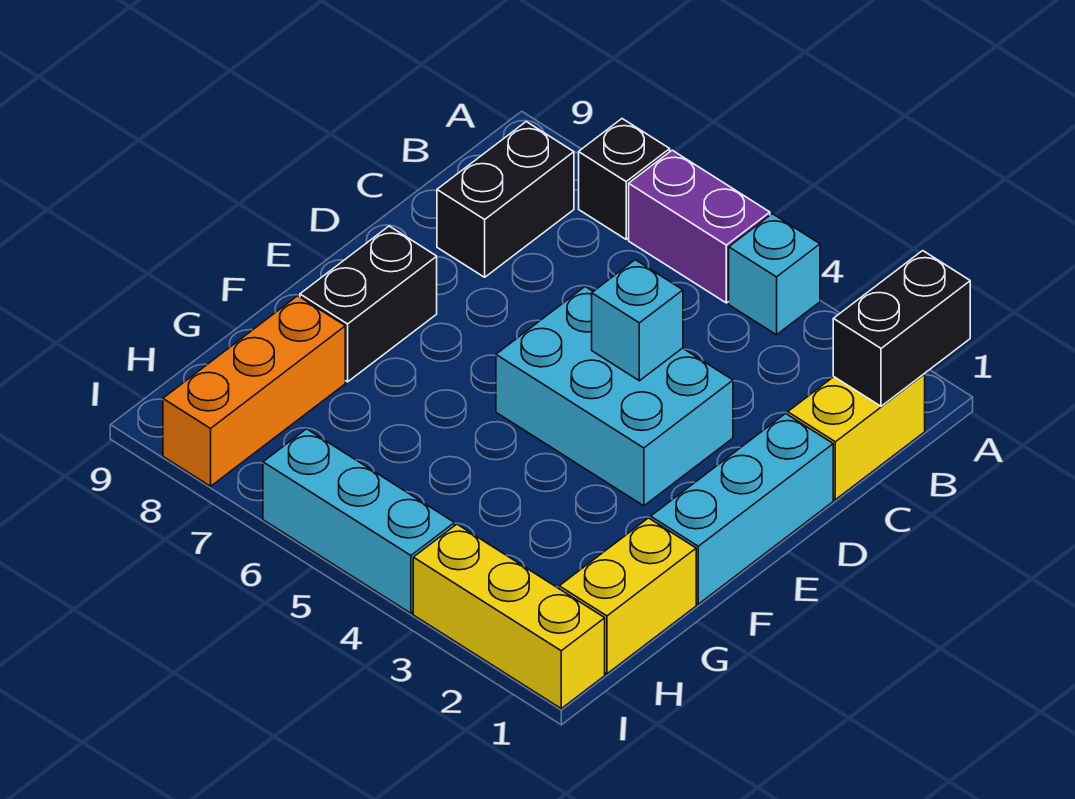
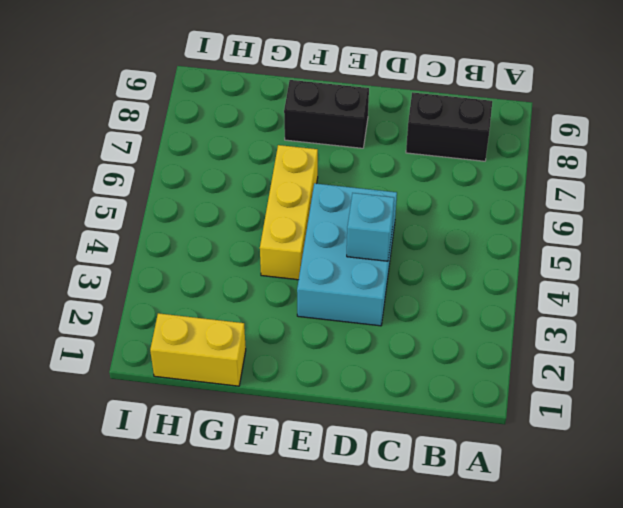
yellow 1x3 brick [260,145,318,280] -> yellow 1x3 brick moved to [413,524,605,708]
none -> cyan 1x1 brick [729,214,820,335]
none -> purple 1x2 brick [629,150,770,303]
none -> black 1x1 brick [579,119,670,239]

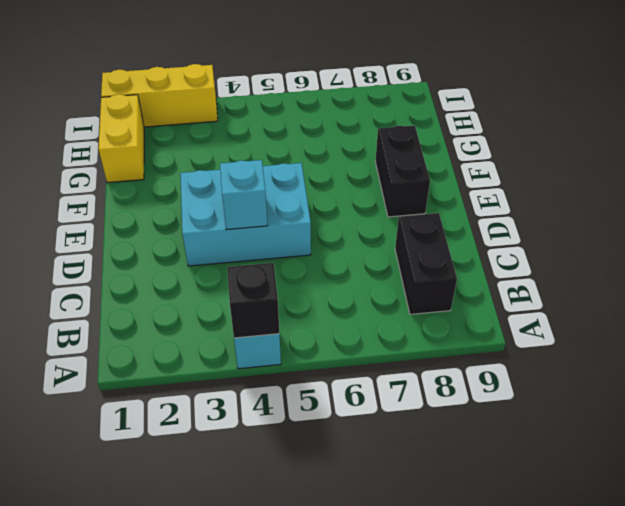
black 1x1 brick [227,263,279,338] -> black 1x1 brick moved to [579,119,670,239]
none -> purple 1x2 brick [629,150,770,303]
none -> yellow 1x2 brick [788,374,925,500]
none -> cyan 1x3 brick [651,414,833,604]

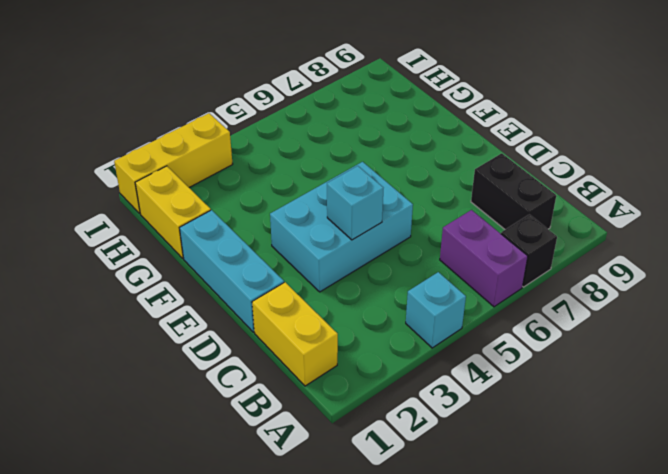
purple 1x2 brick [440,210,528,307] -> purple 1x2 brick turned to [629,150,770,303]
none -> black 1x2 brick [300,226,437,382]
none -> orange 1x3 brick [163,296,345,486]
none -> cyan 1x3 brick [263,429,454,613]

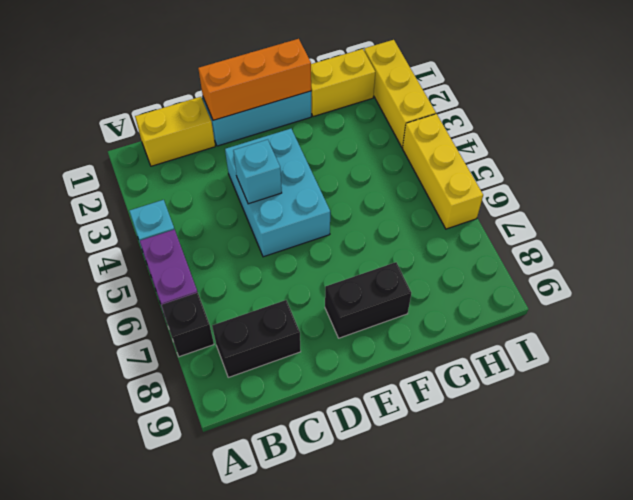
orange 1x3 brick [198,39,311,120] -> orange 1x3 brick moved to [163,296,345,486]
yellow 1x3 brick [402,114,483,229] -> cyan 1x3 brick [263,429,454,613]
none -> black 1x2 brick [833,251,970,406]

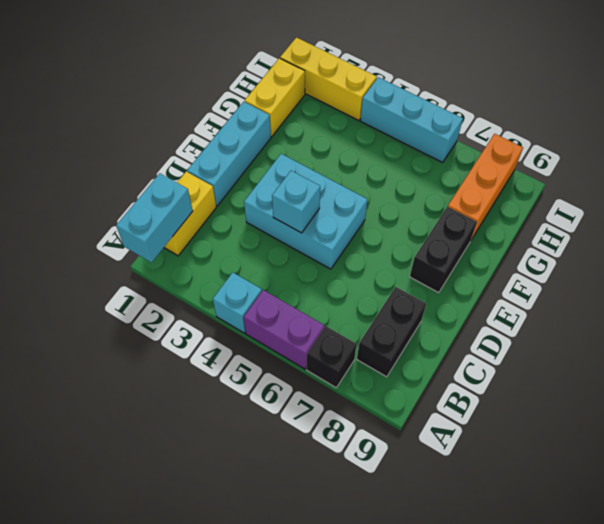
cyan 1x2 brick [116,173,193,262] -> black 1x2 brick [833,251,970,406]

